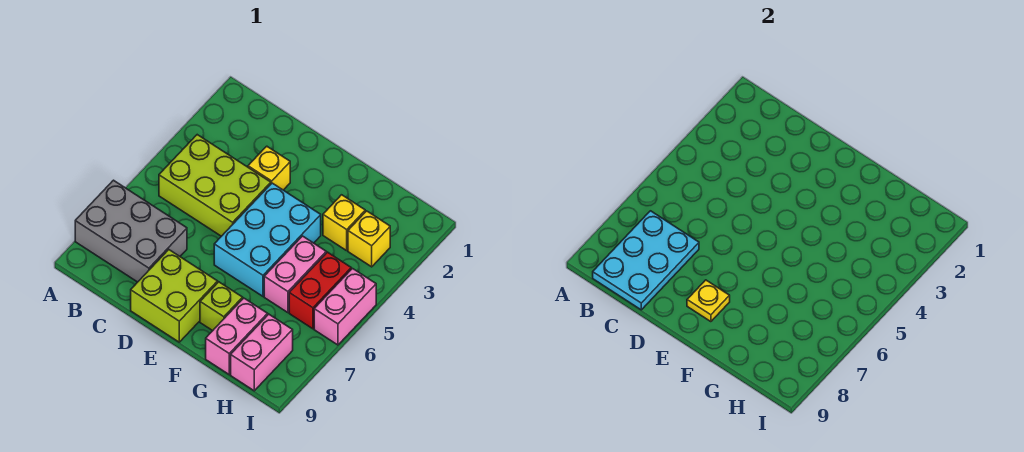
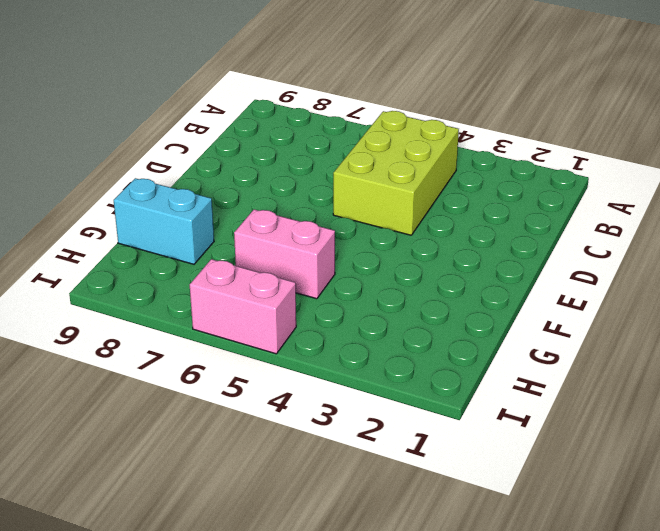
cyan 1x2 brick [114,178,214,264] -> pink 1x2 brick [206,298,268,374]
none -> grey 2x3 brick [75,180,187,282]
none -> yellow 1x1 brick [248,146,290,190]
none -> lime 2x2 brick [131,250,218,342]

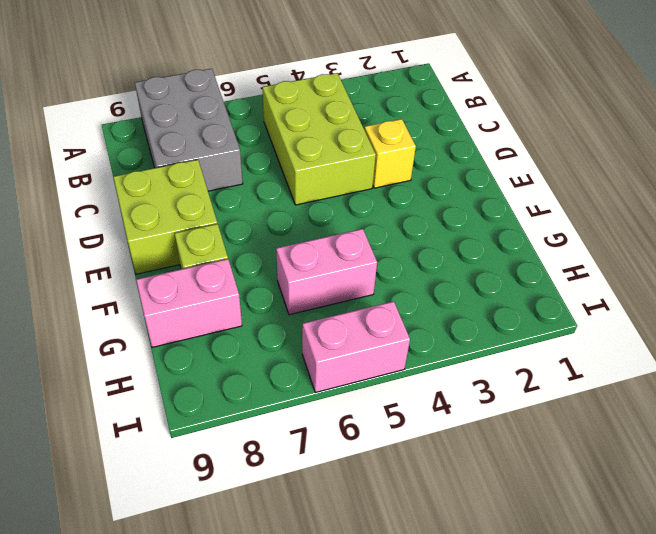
none -> cyan 2x3 brick [214,183,321,296]
none -> yellow 1x1 brick [323,195,365,251]
none -> yellow 1x1 brick [348,211,390,267]

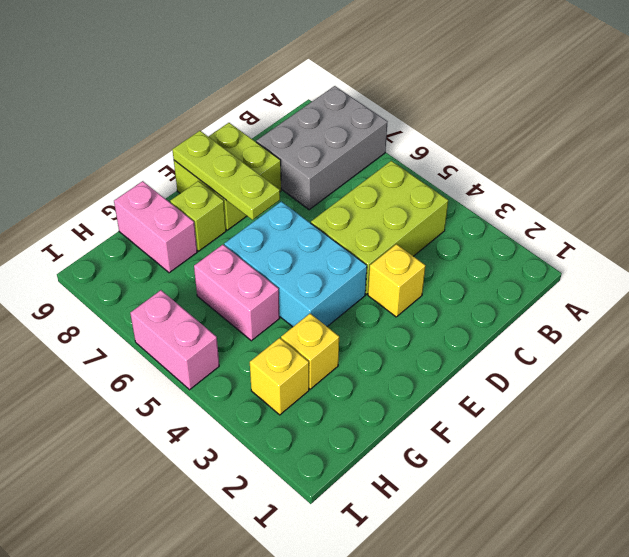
lime 1x3 plate [172,131,280,220] -> yellow 1x1 plate [687,280,730,322]
none -> red 1x2 brick [289,252,351,329]
none -> pink 1x2 brick [231,314,293,391]
none -> cyan 2x3 plate [593,211,699,310]

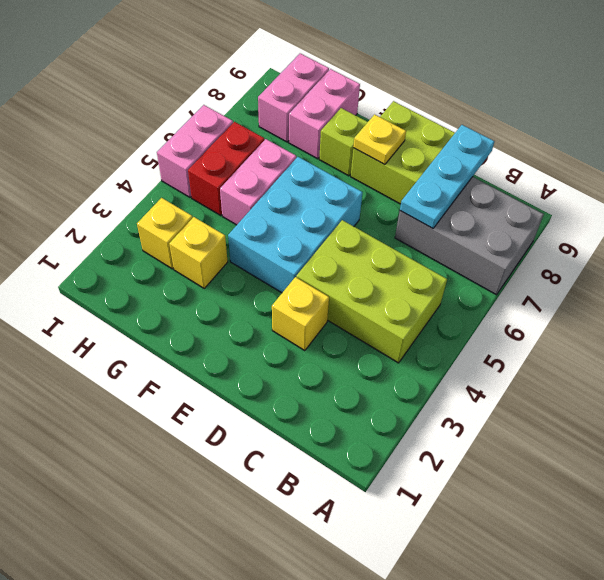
cyan 1x3 plate [400,125,494,228] -> cyan 2x3 plate [593,211,699,310]

